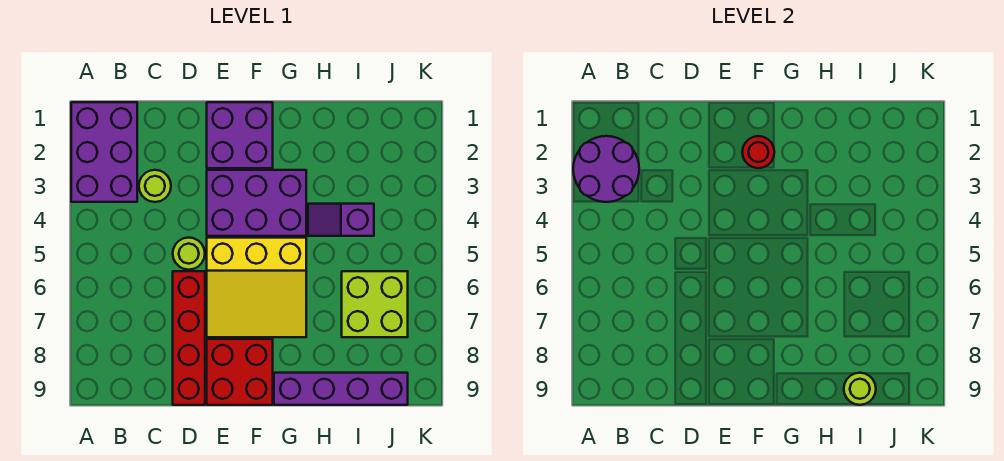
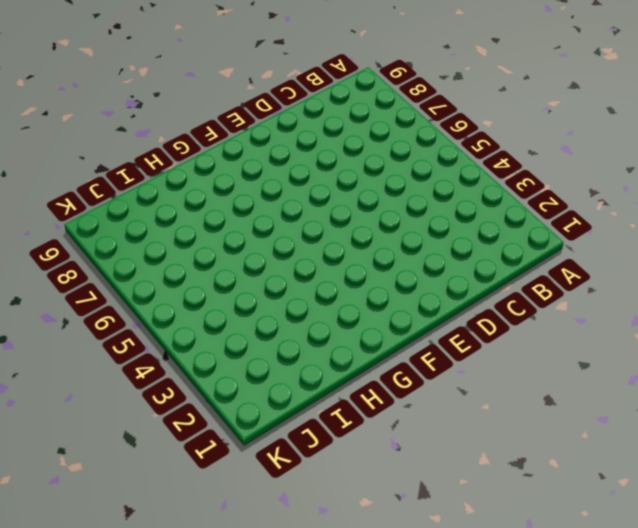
none -> purple 2x3 brick [71,102,137,202]
none -> lime 1x1 round brick [139,170,171,202]
none -> lime 1x1 round brick [173,238,205,270]

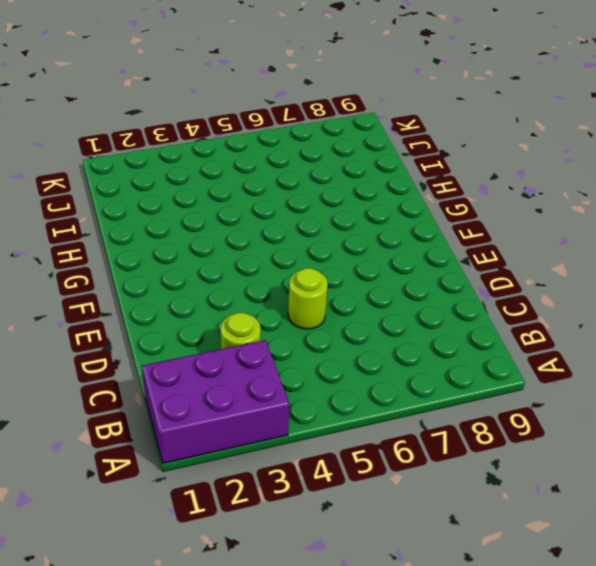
none -> red 1x4 brick [173,271,205,405]
none -> purple 2x2 brick [207,102,273,168]
none -> purple 2x3 brick [207,170,306,236]

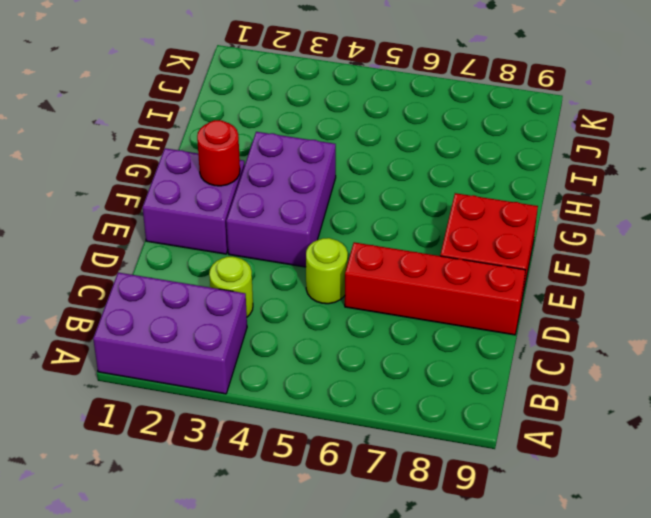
none -> yellow 3x3 slope [207,238,306,337]
none -> purple 1x4 brick [274,373,408,405]
none -> purple 1x2 slope [308,204,374,236]

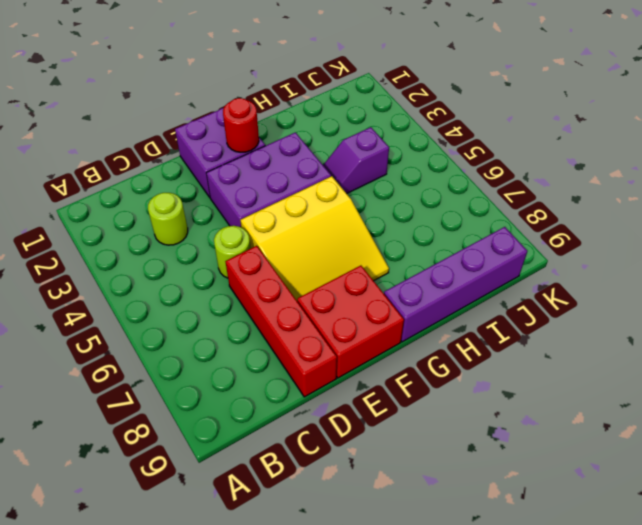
none -> purple 2x3 brick [71,102,137,202]
none -> lime 2x2 brick [342,271,408,337]
none -> purple 2x2 round brick [573,136,639,202]

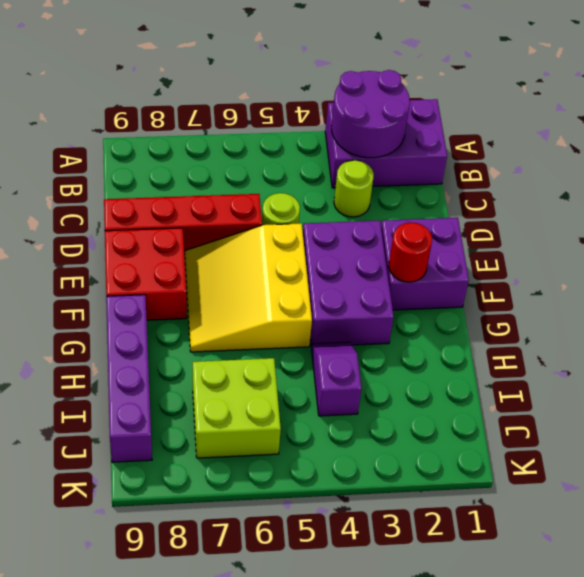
none -> lime 1x1 round brick [844,373,876,405]

